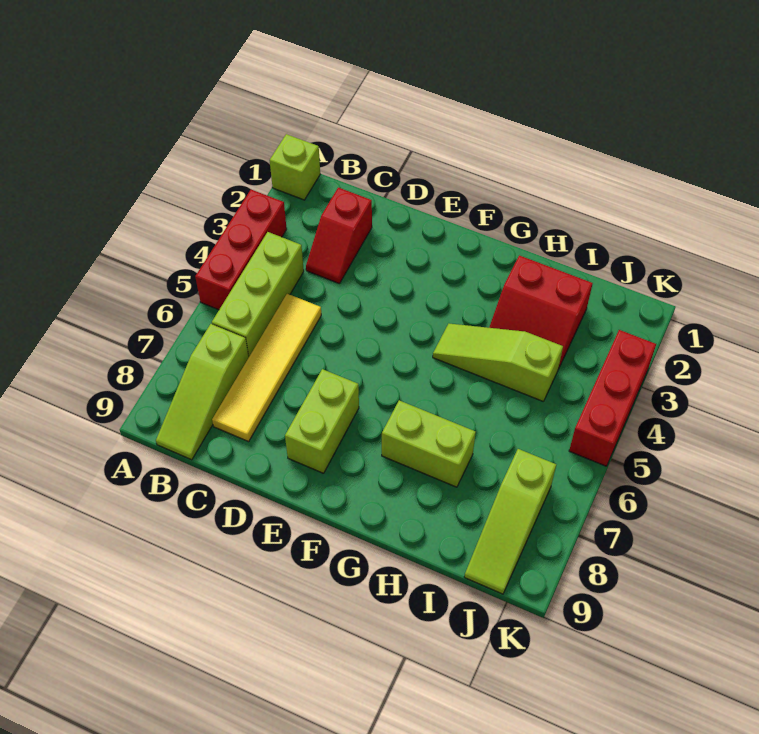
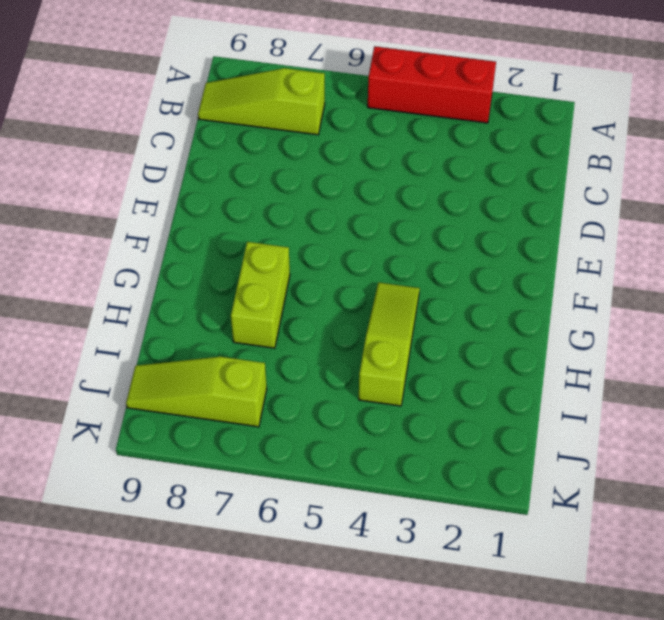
none -> lime 1x1 brick [270,134,320,200]
none -> lime 1x3 brick [212,232,304,356]
none -> red 1x2 slope [306,188,372,284]

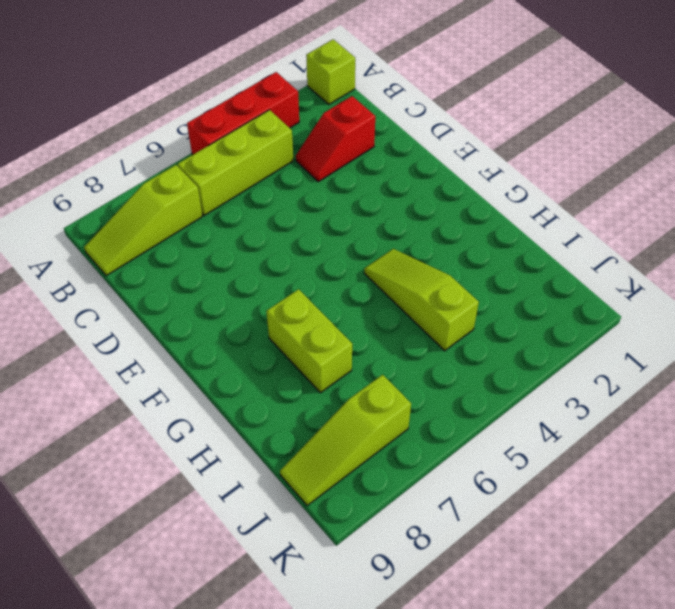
none -> yellow 1x4 tile [212,294,321,442]
none -> lime 1x2 brick [285,369,359,473]
none -> red 2x2 slope [489,255,593,369]

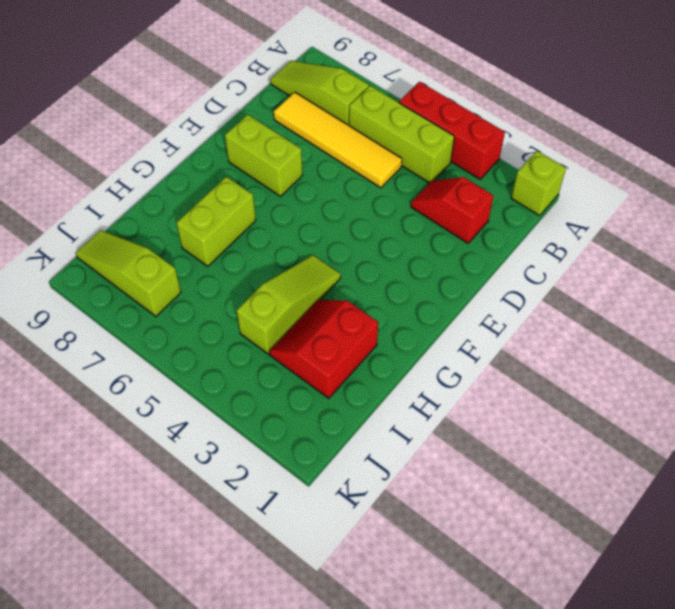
none -> red 1x3 brick [569,330,656,466]

